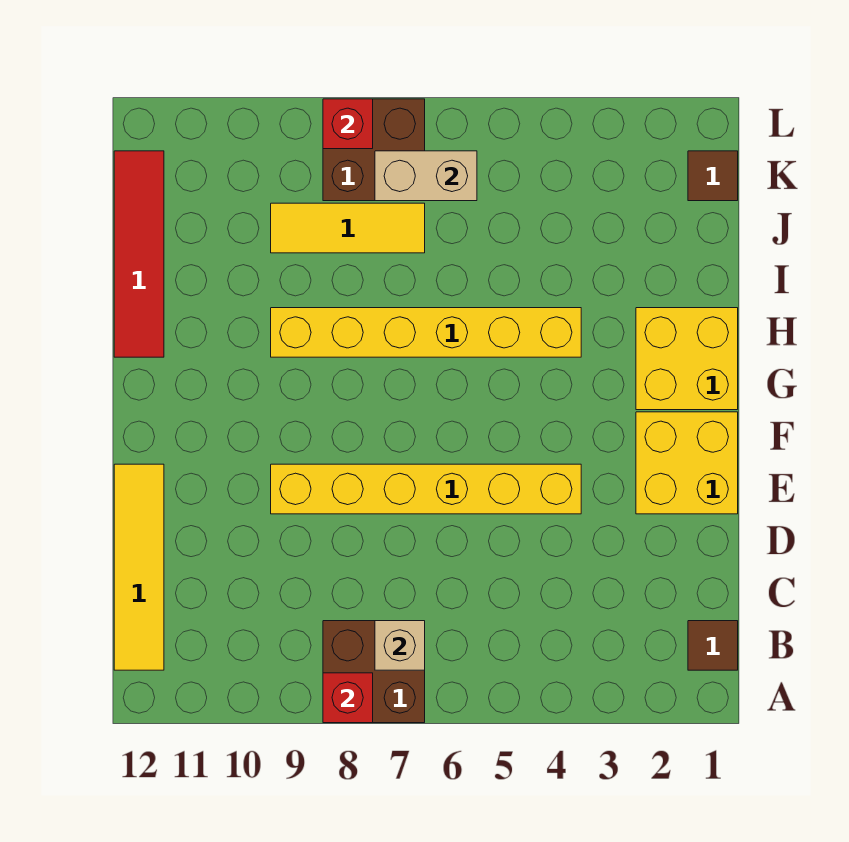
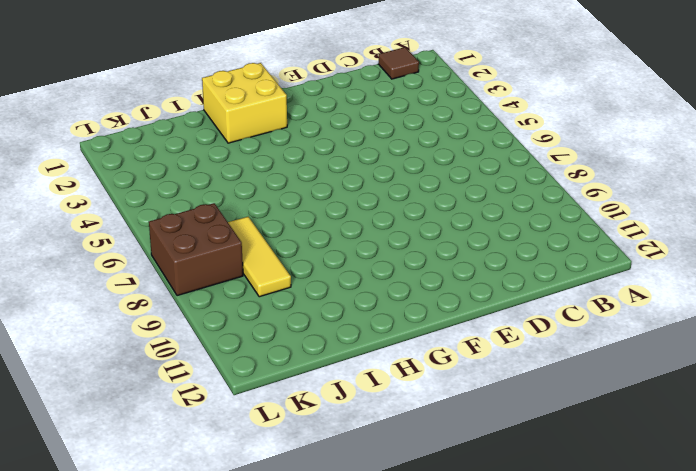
none -> brown 2x2 brick [323,621,425,723]
none -> yellow 1x4 tile [114,464,164,670]
none -> yellow 2x2 brick [636,412,738,514]

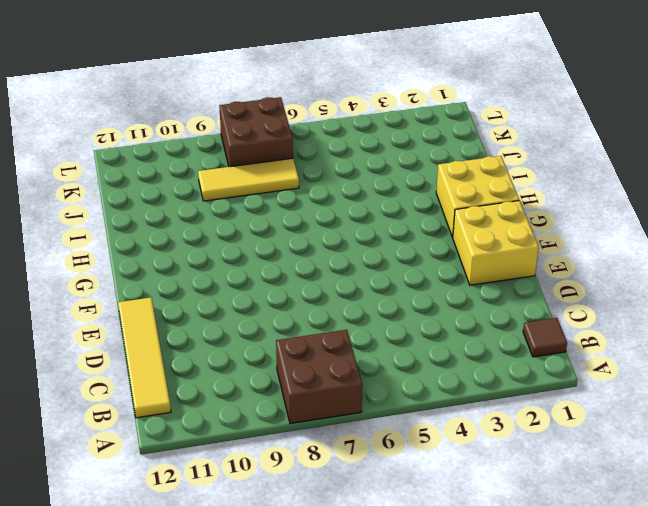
none -> yellow 1x6 brick [271,464,581,514]
none -> yellow 1x6 brick [271,308,581,357]
none -> red 1x4 tile [114,151,164,357]

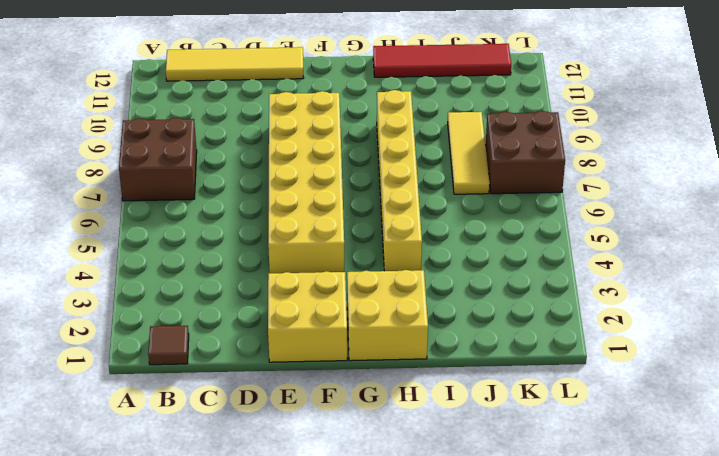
yellow 2x6 brick [268,91,344,273] -> yellow 1x6 brick [271,464,581,514]
none -> brown 1x1 tile [688,151,738,201]
none -> red 1x1 brick [323,673,373,723]
none -> tan 1x1 brick [375,621,425,670]

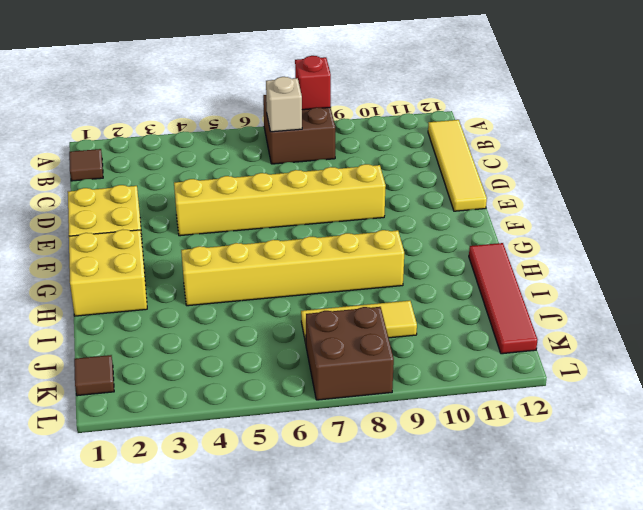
none -> tan 1x2 brick [375,151,477,201]
none -> red 1x1 brick [323,99,373,149]

